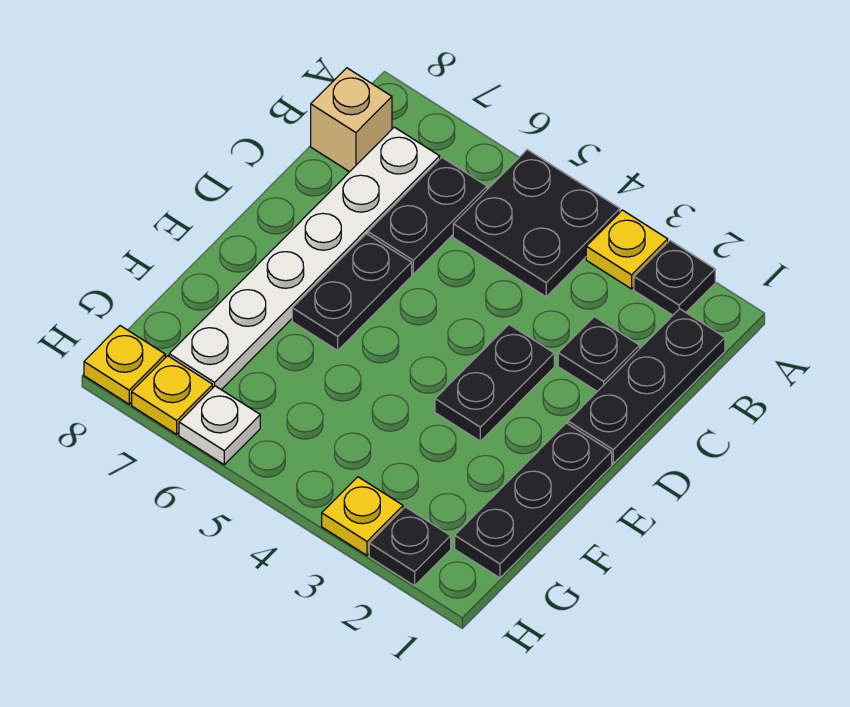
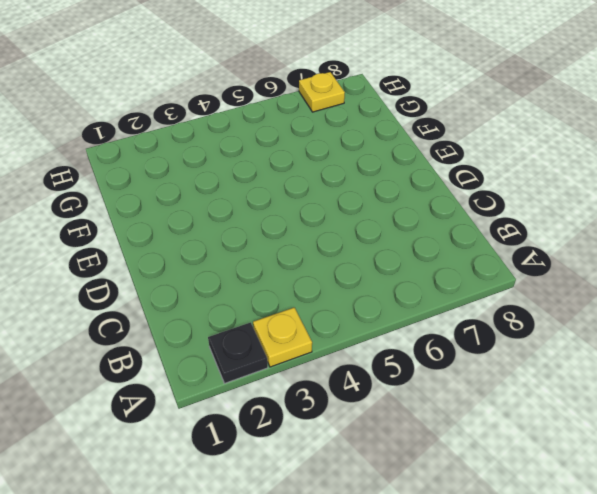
none -> black 2x2 plate [453,150,620,297]
none -> black 1x3 plate [568,309,725,463]
none -> black 1x2 plate [368,158,487,274]

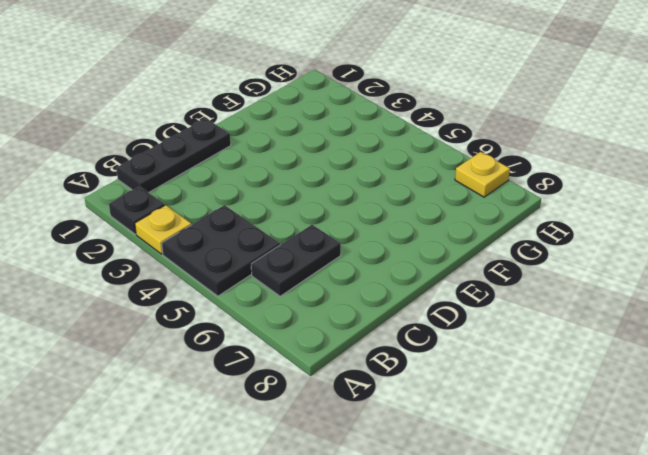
none -> white 1x6 plate [169,127,440,390]
none -> tan 1x1 brick [311,68,392,172]
none -> black 1x1 plate [558,317,640,391]

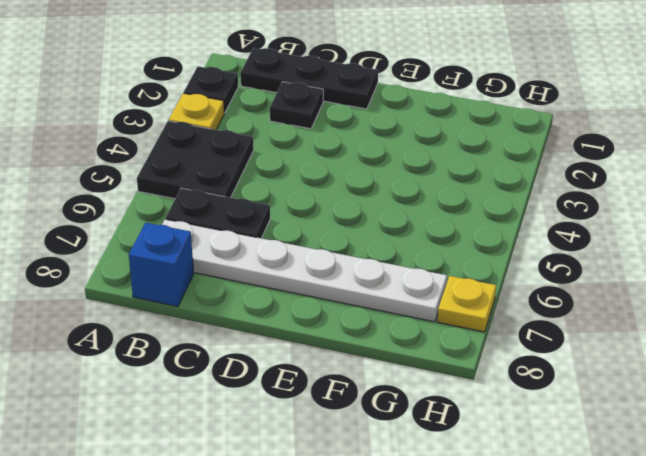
blue 1x1 brick [129,223,194,307] -> tan 1x1 brick [311,68,392,172]
none -> black 1x2 plate [435,325,554,441]
none -> black 1x2 plate [292,234,412,350]
none -> black 1x3 plate [455,423,612,578]

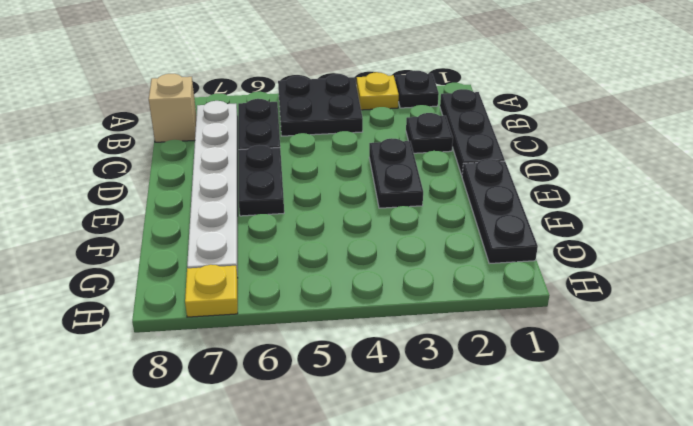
none -> black 1x1 plate [369,507,451,586]
none -> yellow 1x1 plate [322,477,403,555]
none -> white 1x1 plate [179,386,260,465]

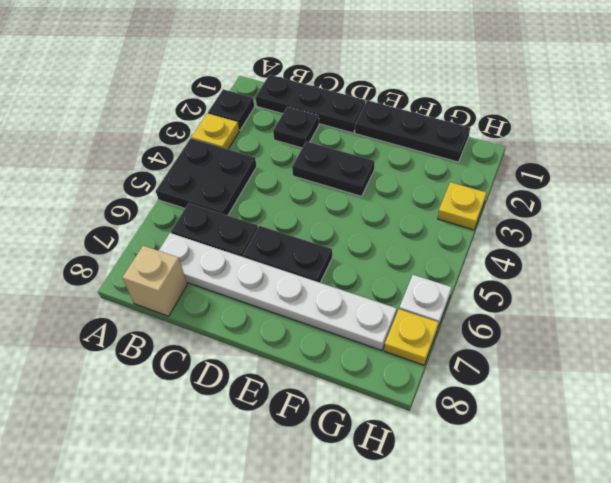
none -> black 1x1 plate [369,507,451,586]
none -> yellow 1x1 plate [84,326,165,404]

